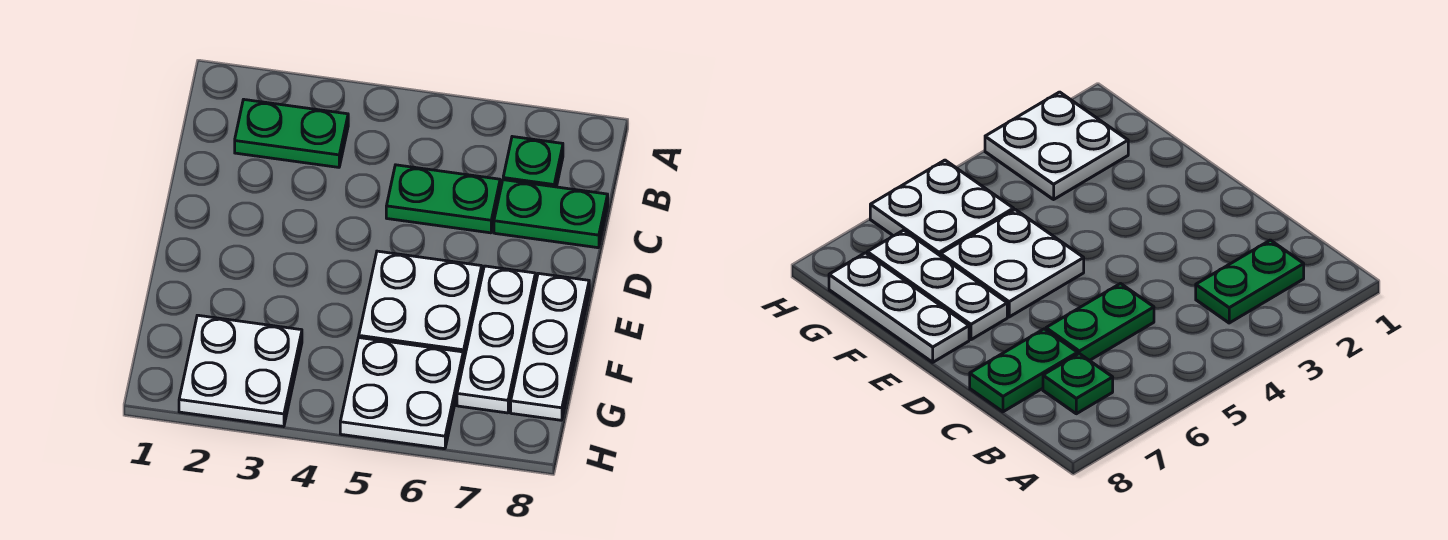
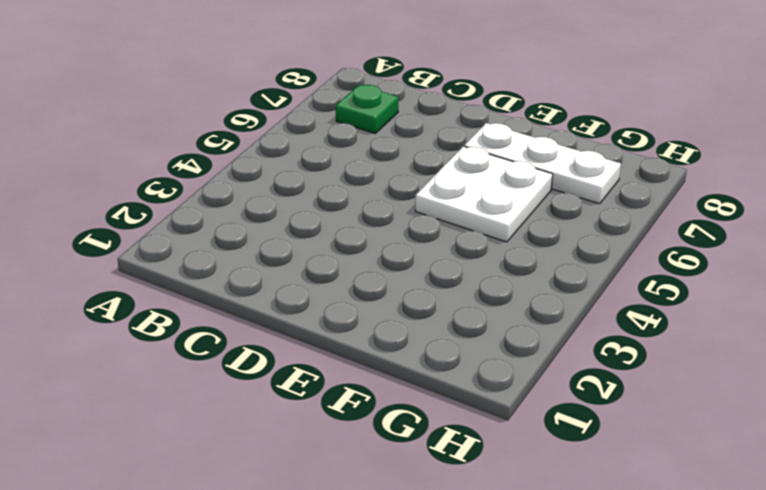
none -> green 1x2 plate [235,100,348,167]
none -> green 1x2 plate [386,165,500,233]

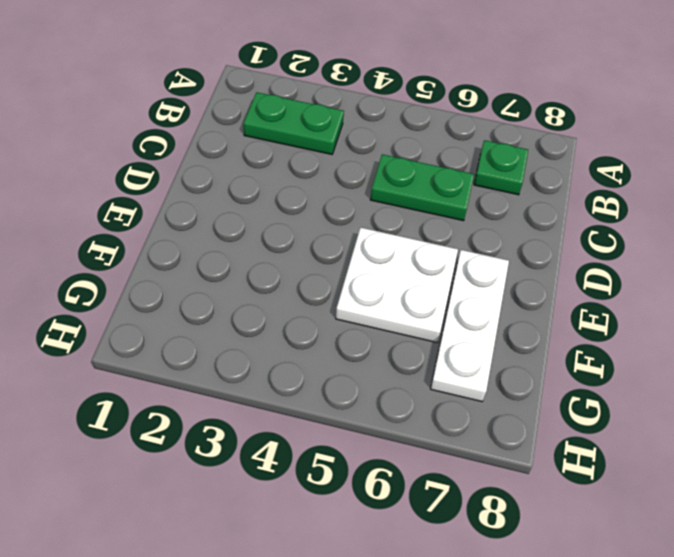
none -> green 1x2 plate [494,180,608,248]
none -> white 1x3 plate [511,273,589,420]

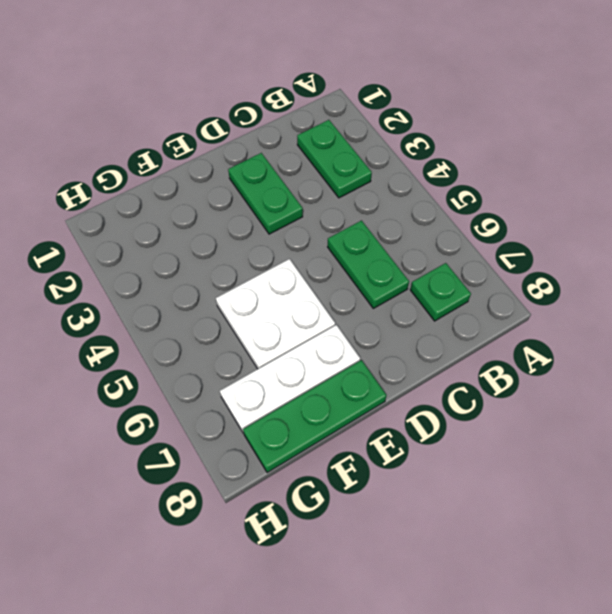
green 1x2 plate [228,153,303,234] -> green 1x2 plate moved to [494,180,608,248]
green 1x3 plate [243,360,386,473] -> white 1x3 plate [511,273,589,420]
none -> white 2x2 plate [179,315,302,427]
none -> white 2x2 plate [340,338,463,449]

